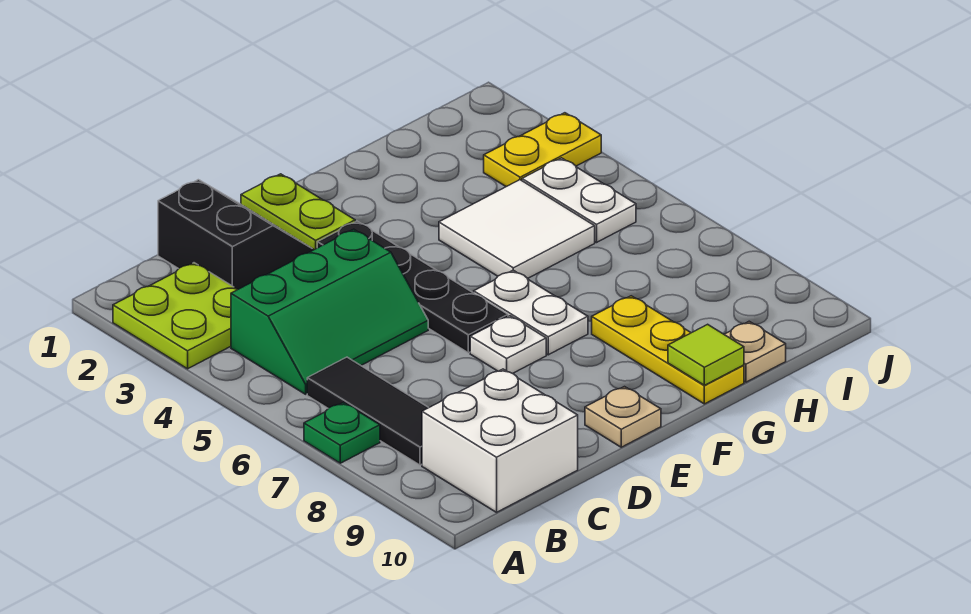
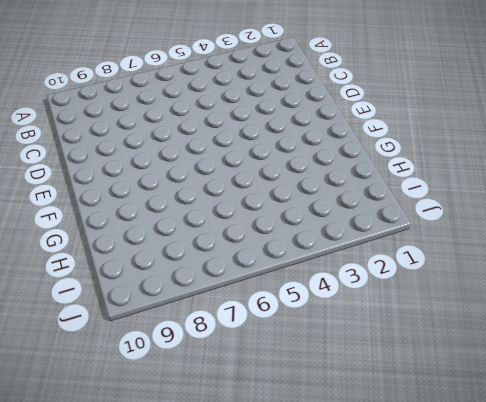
none -> lime 2x2 plate [113,263,238,369]
none -> green 1x1 plate [304,402,380,463]
none -> green 2x3 slope [231,229,428,394]

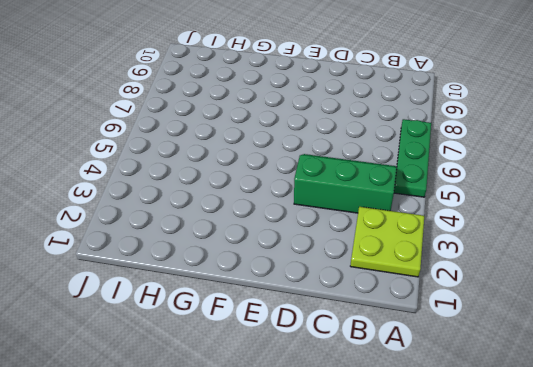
green 1x3 plate [394,119,431,197] -> green 1x1 plate [304,402,380,463]
none -> black 1x3 tile [307,357,429,465]
none -> white 2x2 brick [422,369,578,512]
none -> black 2x2 slope [158,180,314,289]

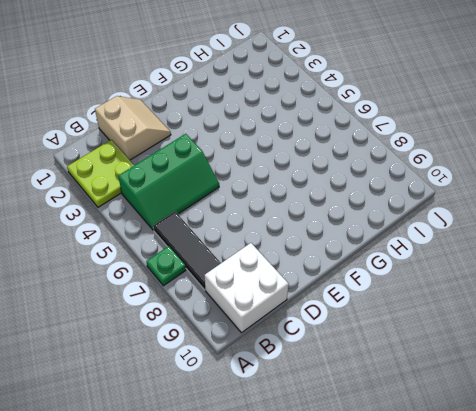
tan 2x2 slope [95,96,171,160] -> black 2x2 slope [158,180,314,289]
none -> lime 1x2 plate [241,174,355,250]
none -> black 1x4 plate [317,221,508,353]
none -> white 1x1 plate [470,316,546,374]

